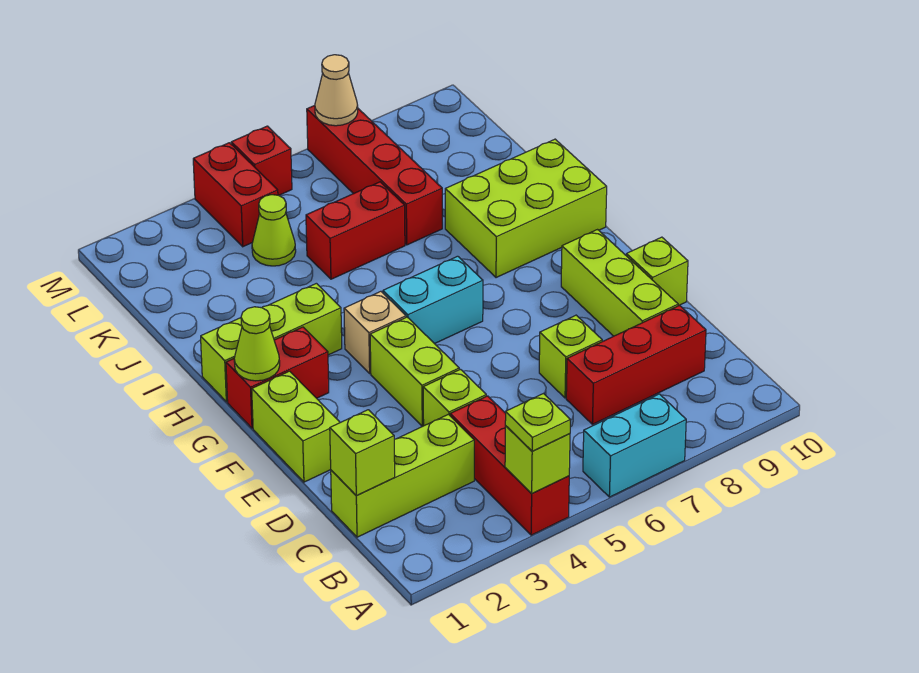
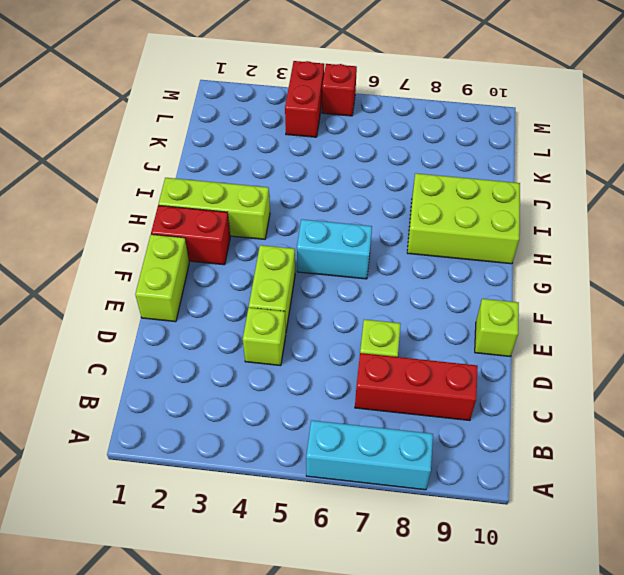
cyan 1x3 brick [306,420,433,490] -> cyan 1x2 brick [583,394,686,497]
none -> red 1x3 brick [450,396,569,535]
none -> lime 1x3 brick [331,414,474,537]
none -> lime 1x3 brick [561,230,678,336]

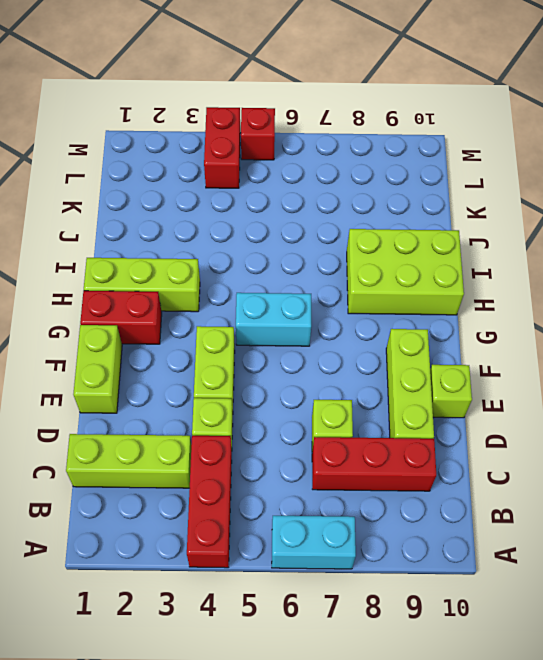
none -> tan 1x1 brick [344,291,406,373]
none -> red 1x2 brick [306,182,405,279]
none -> red 1x4 brick [307,105,442,245]

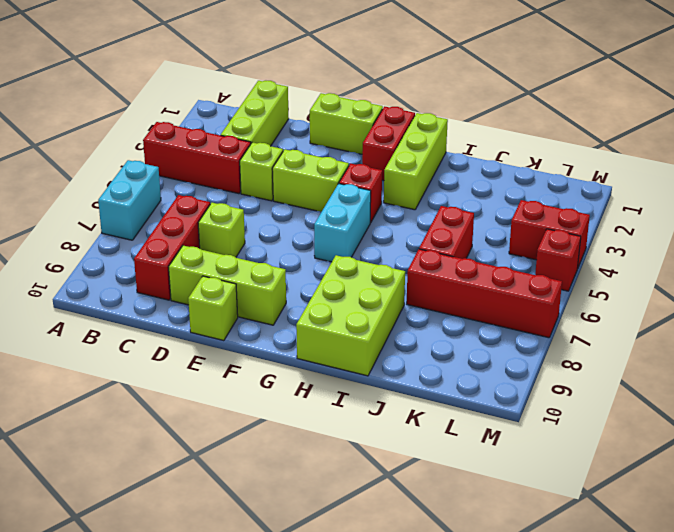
red 1x1 brick [339,163,382,223] -> tan 1x1 brick [344,291,406,373]
none -> lime 1x1 cone [252,195,296,266]
none -> lime 1x1 brick [505,426,570,494]
none -> lime 1x1 brick [330,410,395,496]

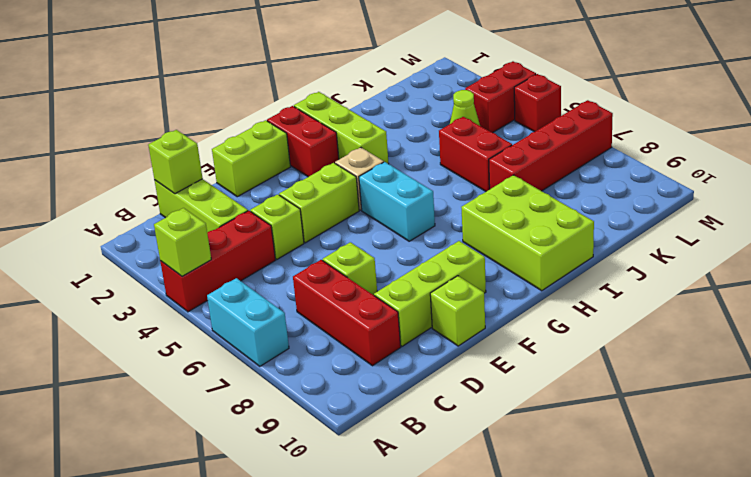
none -> lime 1x1 cone [234,307,280,381]
none -> tan 1x1 cone [315,55,358,126]
none -> lime 1x1 plate [505,393,570,451]

